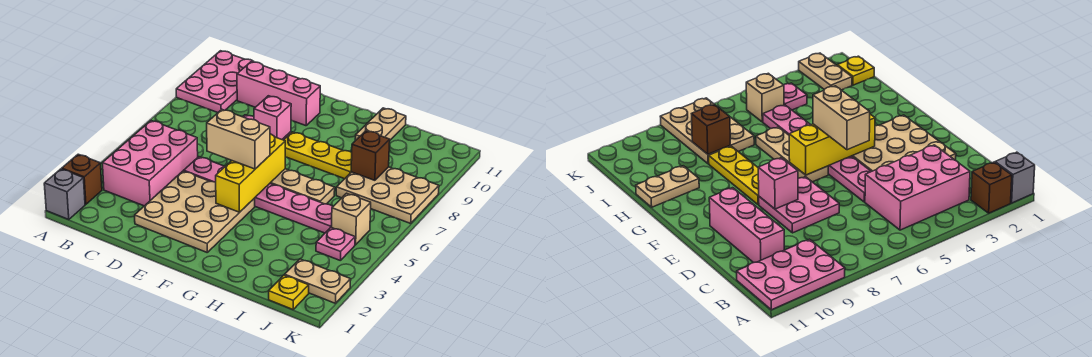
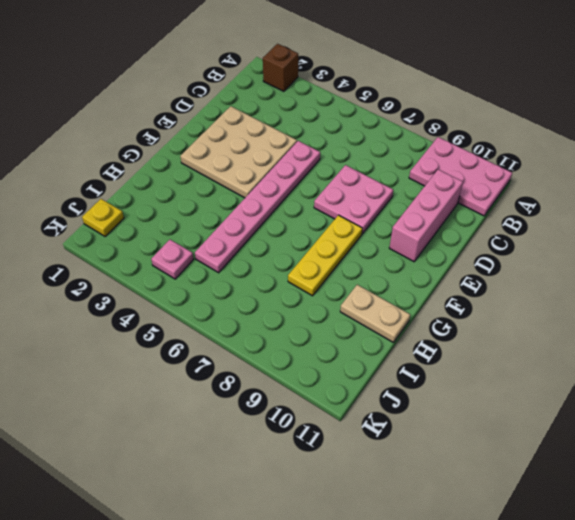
none -> grey 1x1 brick [44,169,85,220]
none -> pink 2x3 brick [102,121,198,206]
none -> tan 1x3 plate [270,169,335,204]

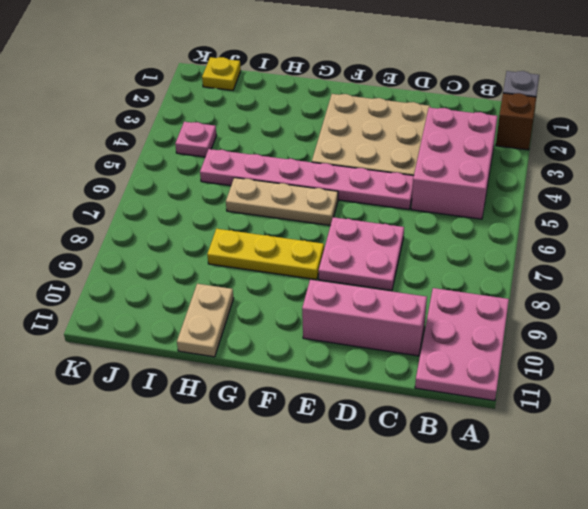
none -> tan 2x3 plate [336,167,439,223]
none -> tan 1x2 plate [285,259,351,303]
none -> tan 1x1 brick [332,193,371,245]

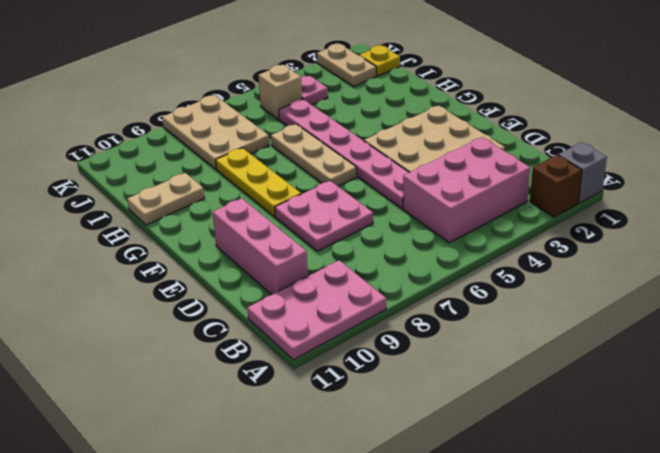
none -> pink 1x1 brick [254,96,291,140]
none -> yellow 1x3 brick [216,134,285,212]
none -> brown 1x1 brick [351,131,390,180]

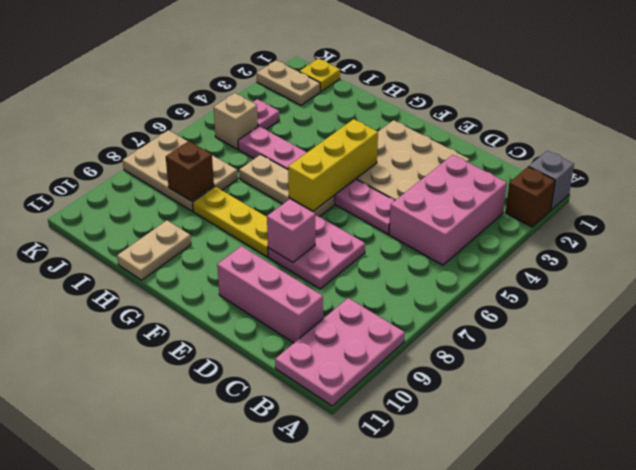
none -> tan 1x2 brick [207,110,270,169]

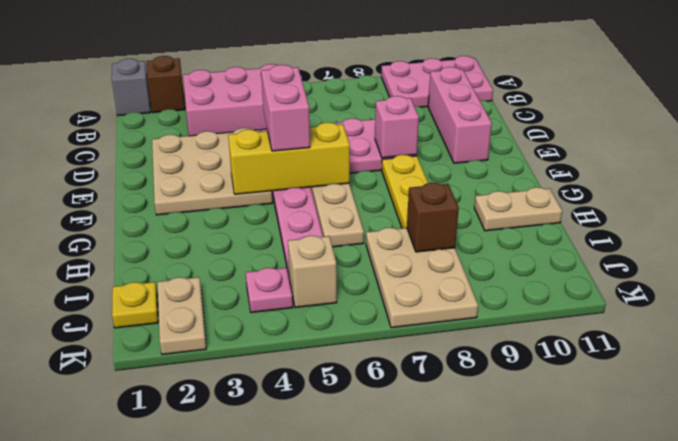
pink 1x2 brick [261,65,310,151] -> tan 1x2 brick [207,110,270,169]

